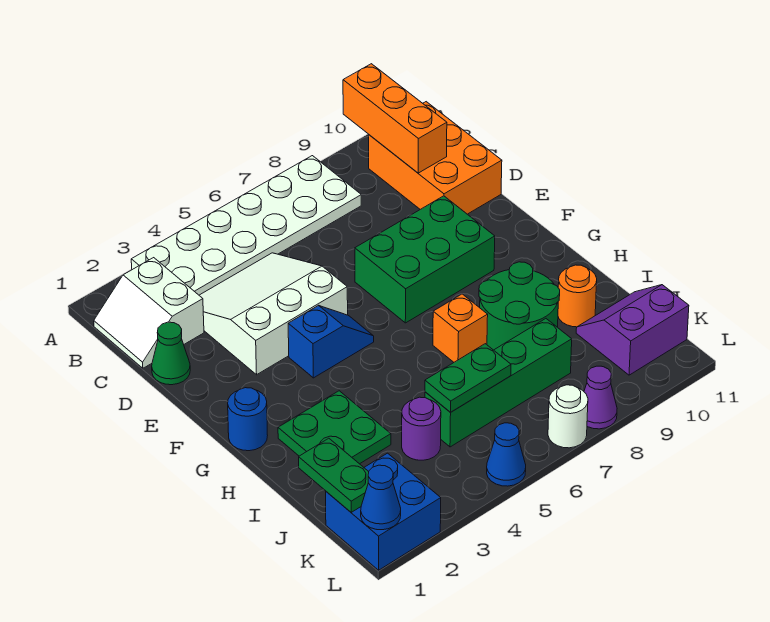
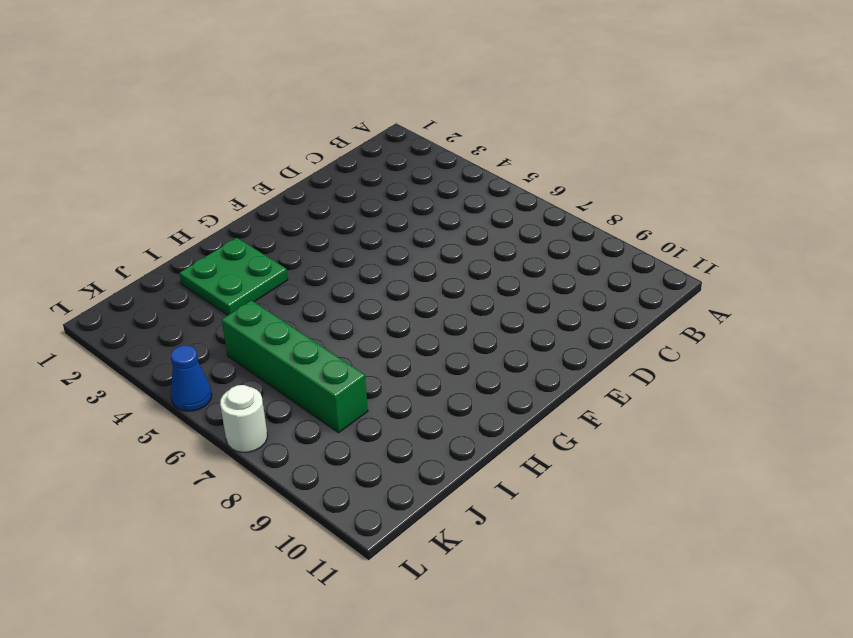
none -> white 2x6 plate [131,156,361,295]
none -> white 2x2 slope [94,258,204,368]
none -> orange 2x3 brick [368,102,502,214]

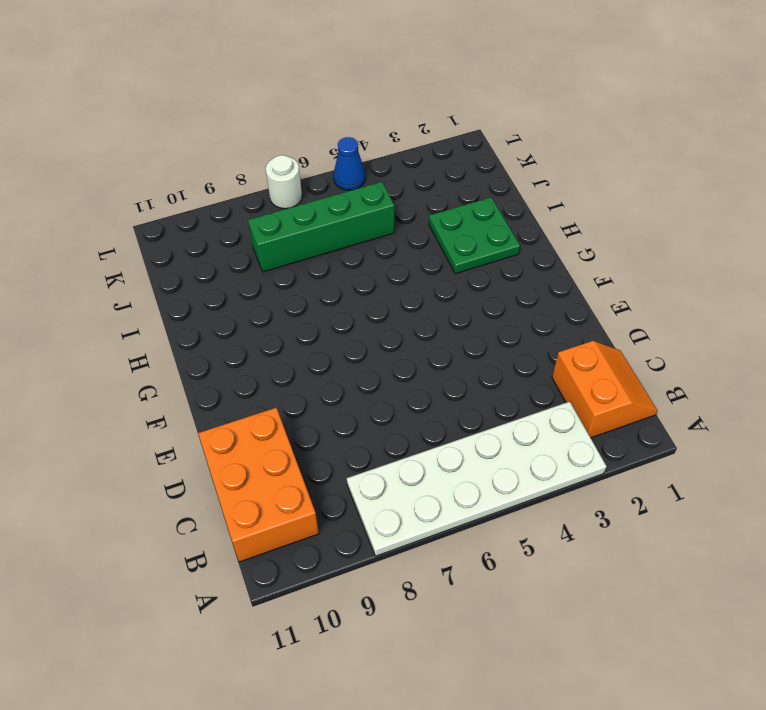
orange 2x2 slope [552,341,657,438] -> white 2x2 slope [94,258,204,368]
none -> white 3x3 slope [199,253,348,375]
none -> green 1x1 cone [152,322,190,385]
none -> green 2x3 brick [355,196,495,323]

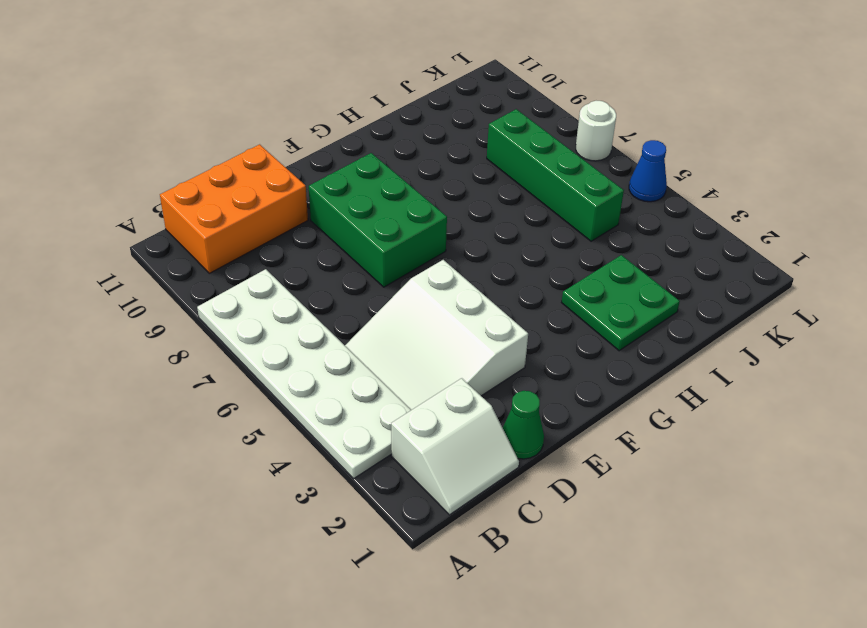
none -> blue 1x2 slope [288,305,374,378]
none -> blue 1x1 round brick [228,388,268,451]
none -> orange 1x1 brick [433,294,488,362]

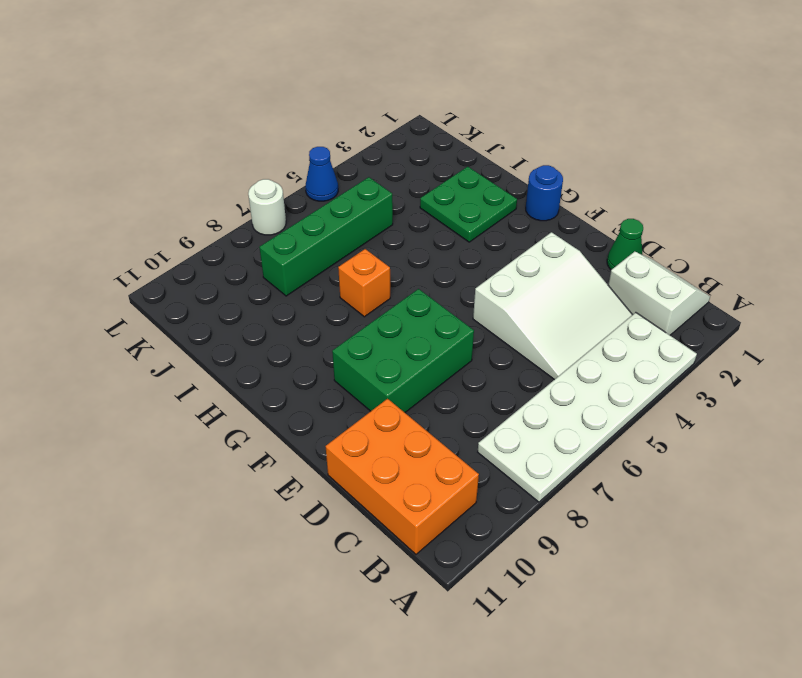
none -> blue 1x2 slope [288,305,374,378]
none -> green 2x2 round brick [479,262,560,350]
none -> orange 1x1 round brick [558,265,597,327]

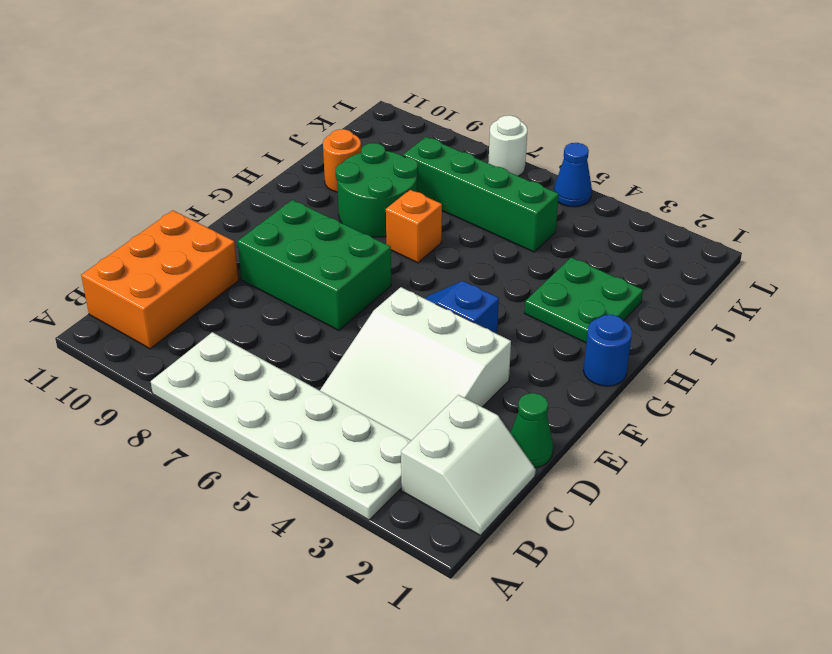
none -> purple 1x1 round brick [402,397,441,460]
none -> purple 2x2 slope [576,285,689,375]
none -> blue 2x2 brick [326,453,441,570]

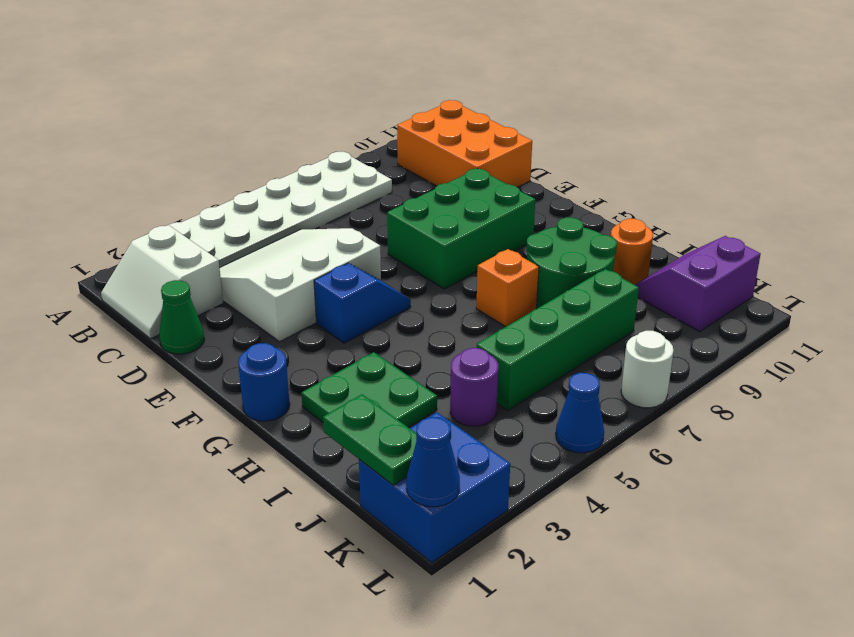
none -> purple 1x1 cone [584,366,617,429]
none -> orange 1x3 brick [343,64,447,173]
none -> green 1x2 plate [425,344,511,412]

